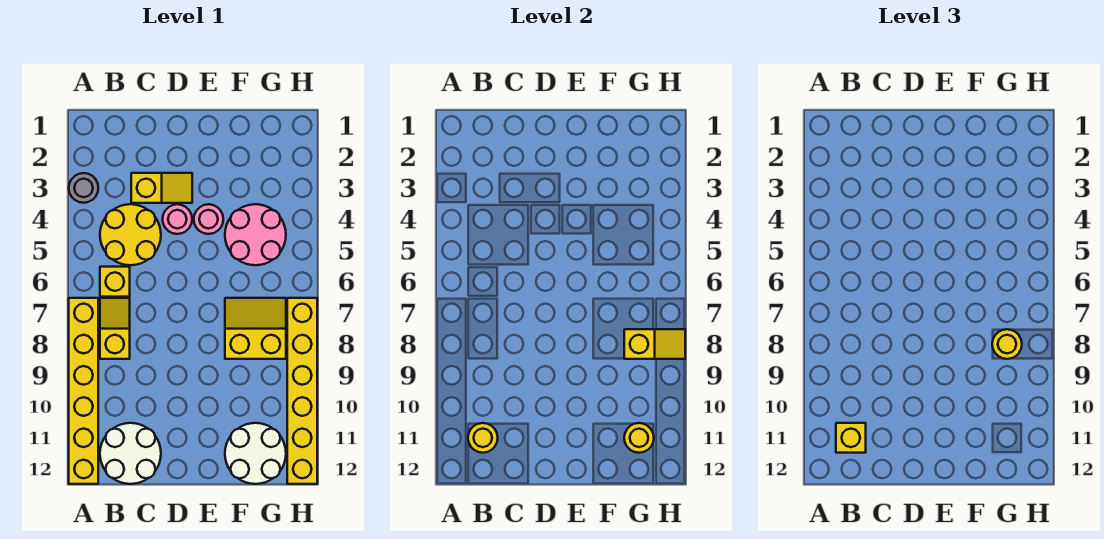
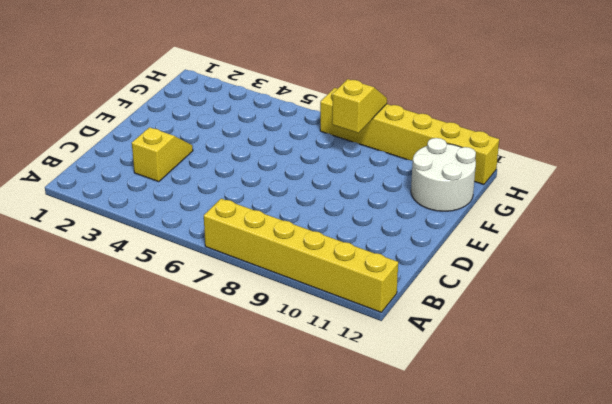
none -> grey 1x1 round brick [69,173,98,203]
none -> yellow 2x2 round brick [100,204,161,265]
none -> yellow 1x1 brick [100,267,130,297]

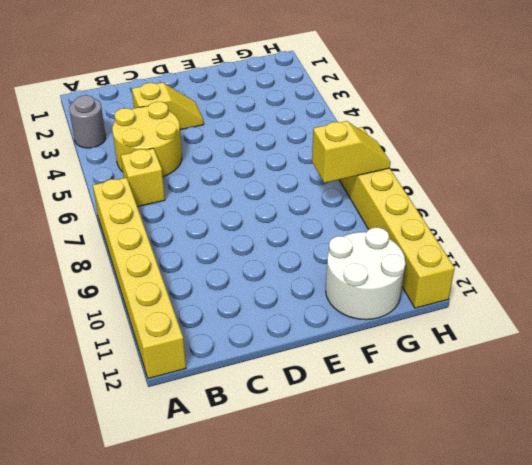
none -> yellow 1x2 slope [100,298,130,359]
none -> white 2x2 round brick [100,423,161,484]
none -> pink 1x1 round brick [163,204,192,234]

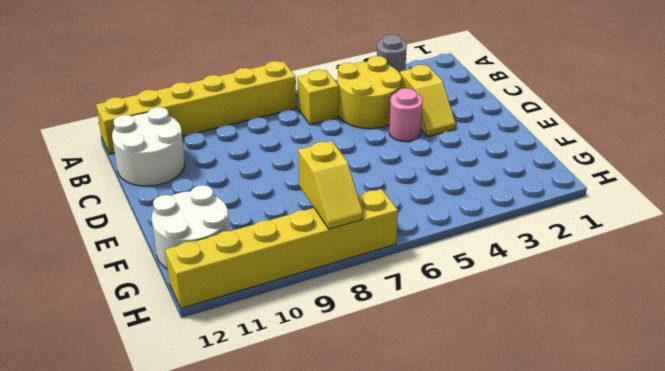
none -> yellow 1x2 slope [100,298,130,359]
none -> pink 1x1 round brick [194,204,223,234]
none -> pink 2x2 round brick [225,204,286,265]

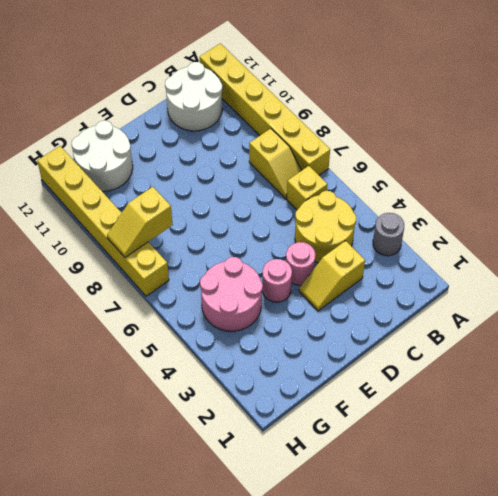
none -> yellow 2x2 slope [225,298,286,359]
none -> yellow 1x1 round brick [468,423,498,453]
none -> yellow 1x1 round brick [624,423,654,453]

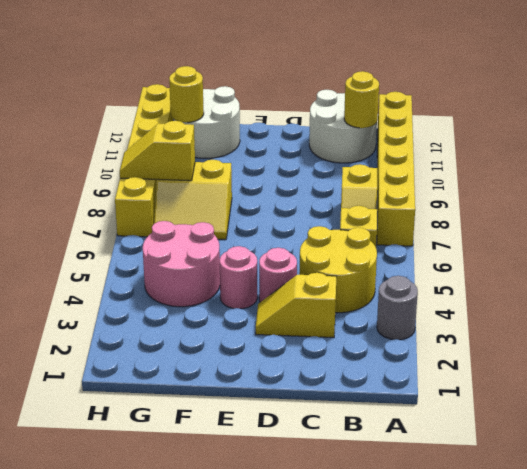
none -> yellow 1x1 brick [836,423,866,453]
none -> yellow 1x1 round brick [992,329,1022,359]

